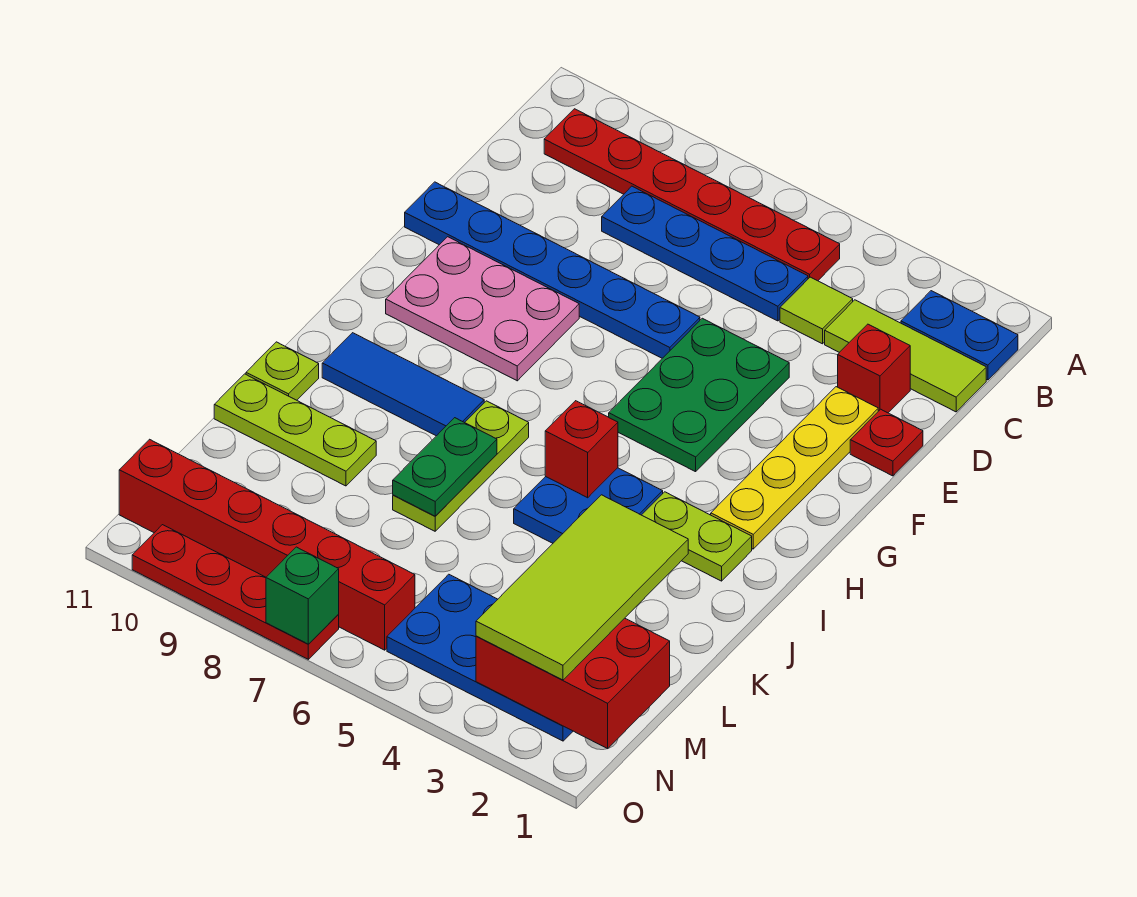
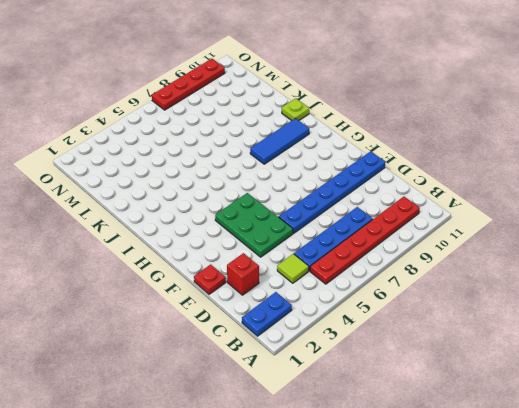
none -> lime 1x3 tile [825,300,986,412]
none -> yellow 1x4 plate [711,387,878,549]
none -> pink 2x3 plate [386,237,579,381]

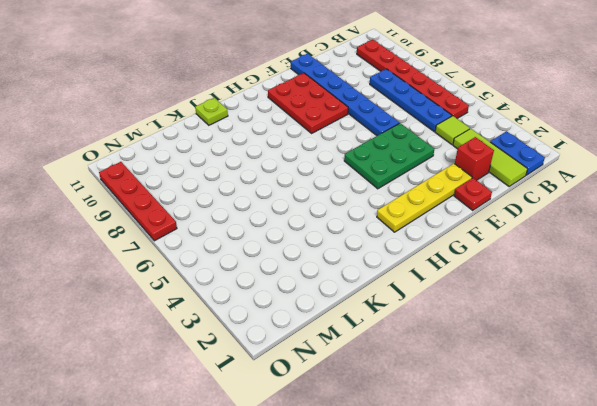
red 2x3 plate [268,73,348,133] -> pink 2x3 plate [386,237,579,381]
none -> lime 1x2 plate [642,492,752,581]
none -> blue 2x2 plate [514,468,663,543]
none -> lime 1x3 plate [393,401,529,531]

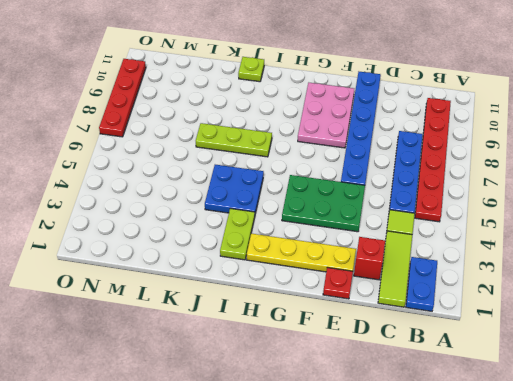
none -> blue 1x3 tile [322,333,484,436]
none -> lime 1x3 plate [214,374,376,486]
none -> blue 2x4 plate [387,574,573,741]

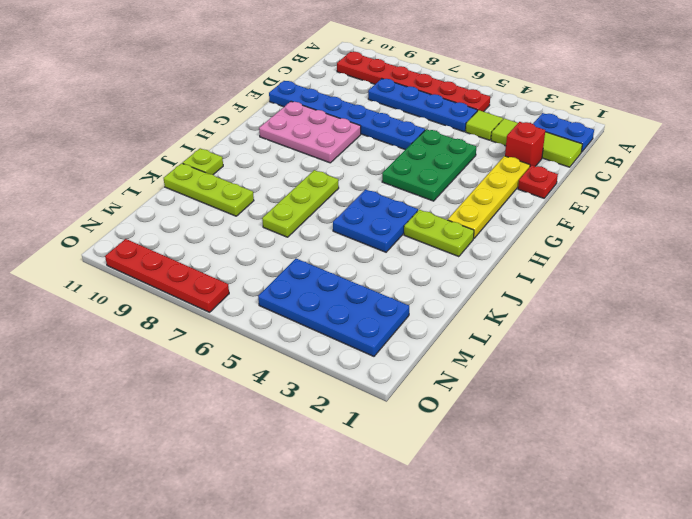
none -> blue 1x3 tile [322,333,484,436]
none -> red 1x6 brick [119,439,415,650]
none -> red 1x1 brick [545,401,618,498]

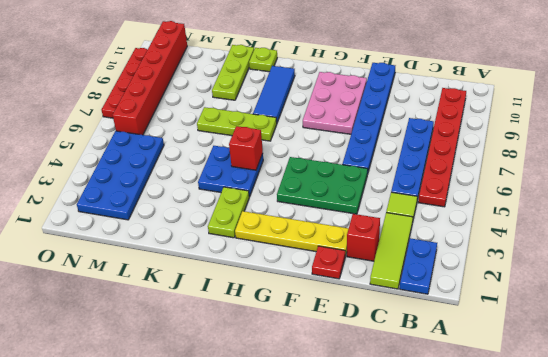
none -> green 1x2 plate [393,418,497,516]
none -> red 2x3 brick [476,618,670,749]
none -> green 1x1 brick [266,547,339,644]

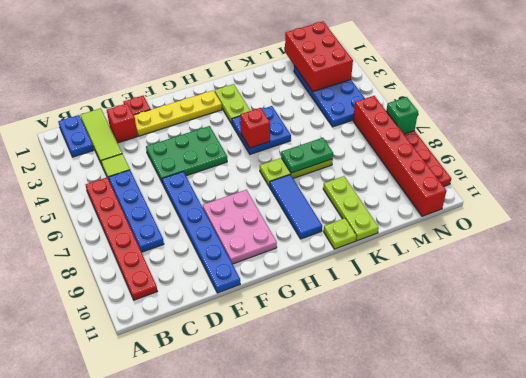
none -> lime 2x4 tile [476,495,688,680]

